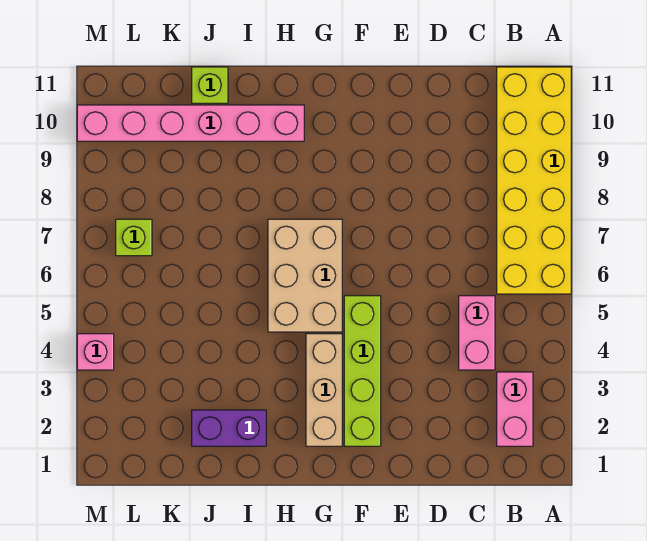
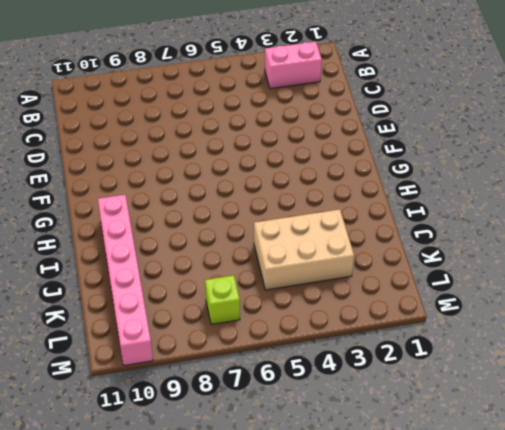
tan 2x3 brick [254,209,354,290] -> tan 2x3 brick moved to [268,219,342,332]
none -> yellow 2x6 brick [497,67,571,294]
none -> pink 1x2 brick [459,296,495,370]

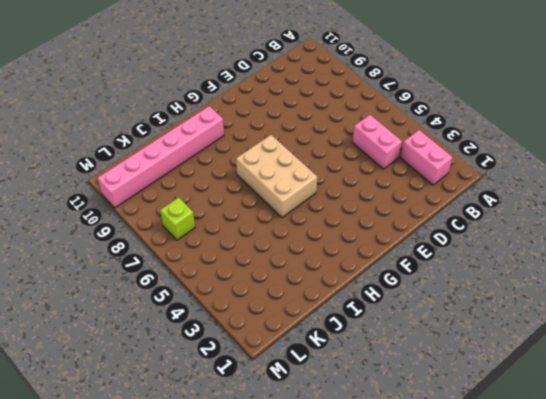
none -> yellow 2x6 brick [497,67,571,294]
none -> lime 1x4 brick [344,296,381,446]

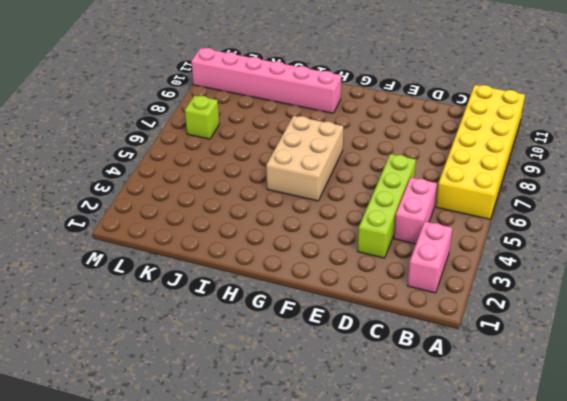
lime 1x4 brick [358,154,416,258] -> lime 1x4 brick moved to [344,296,381,446]
none -> tan 1x3 brick [306,334,342,446]
none -> purple 1x2 brick [192,410,266,446]

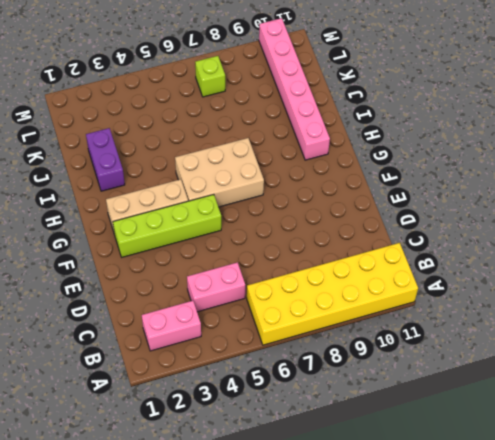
none -> lime 1x1 brick [192,67,228,103]
none -> pink 1x1 brick [77,334,114,370]

